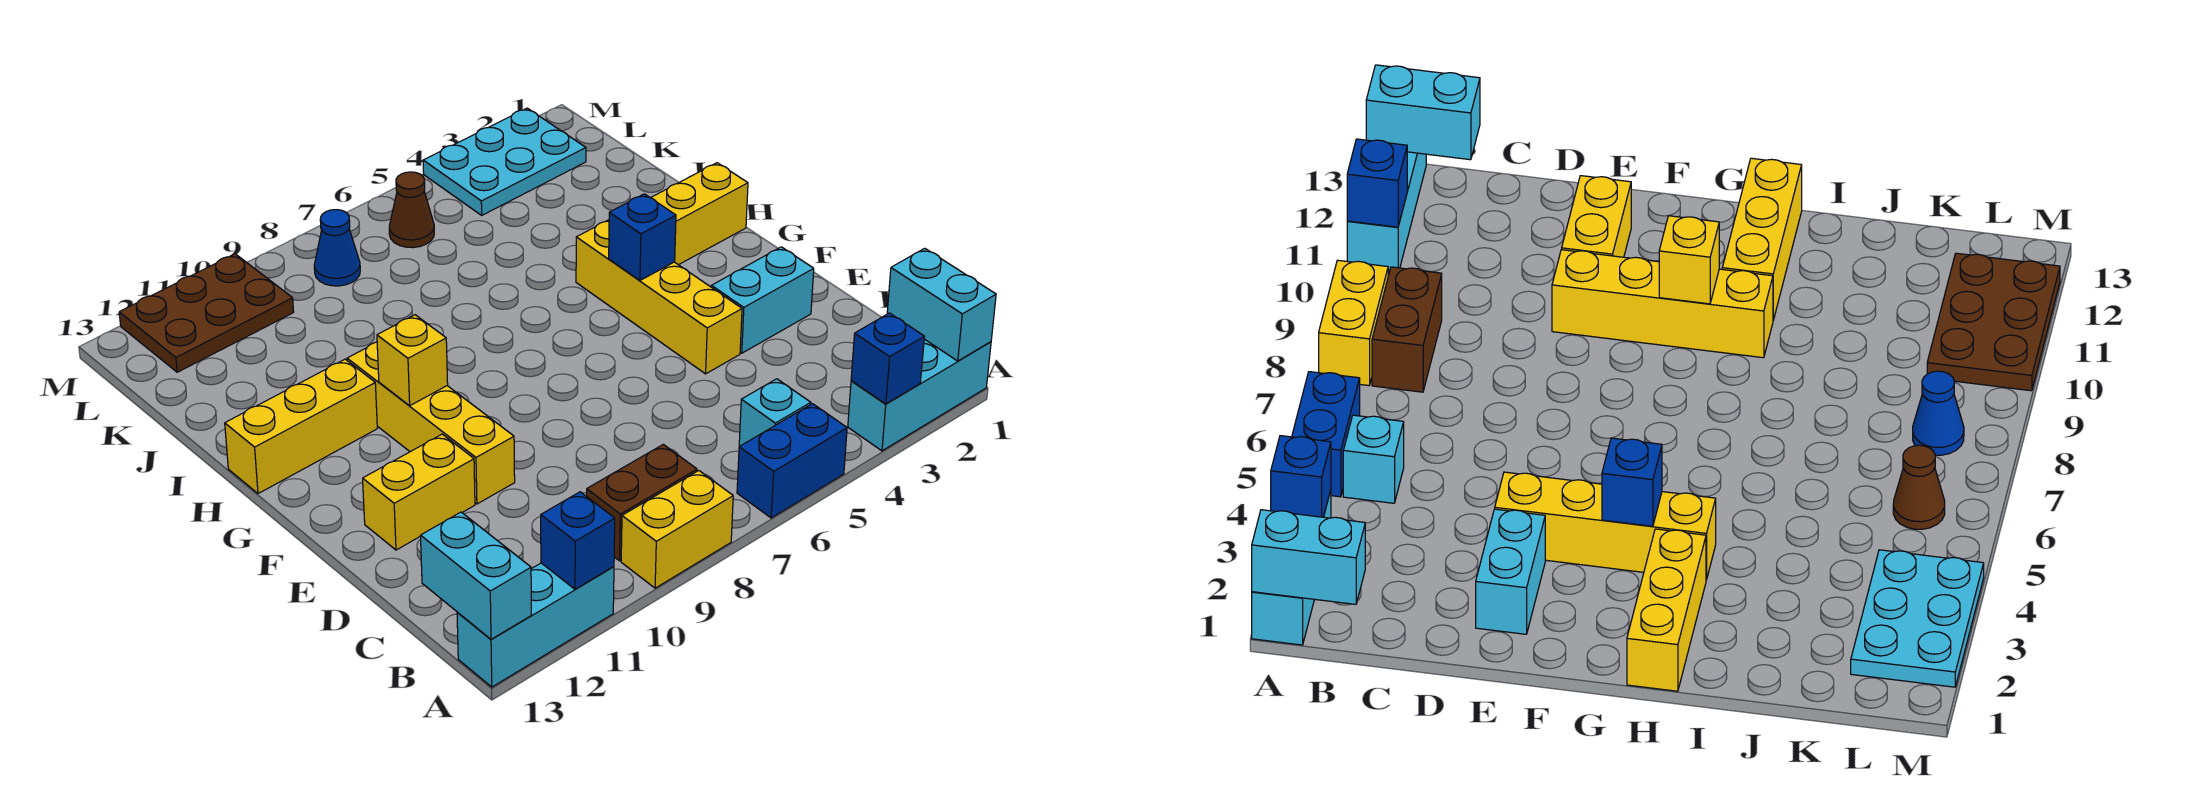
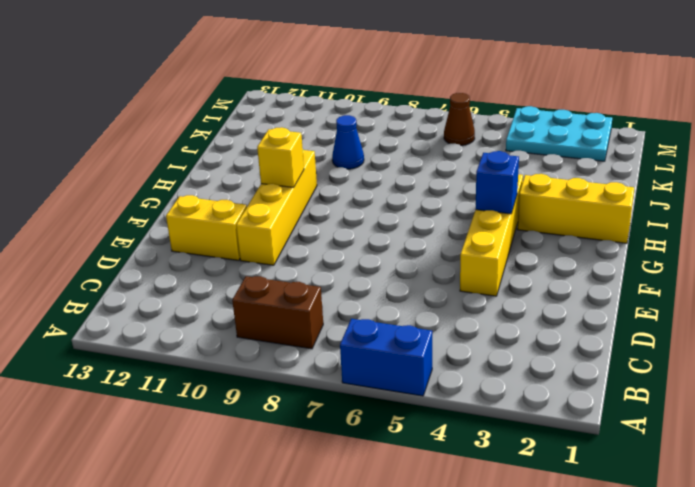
blue 1x1 cone [332,115,364,169] -> blue 1x1 cone moved to [314,210,360,286]
none -> cyan 1x3 brick [848,339,991,451]
none -> yellow 1x2 brick [621,471,733,588]
none -> cyan 1x3 brick [457,563,614,687]

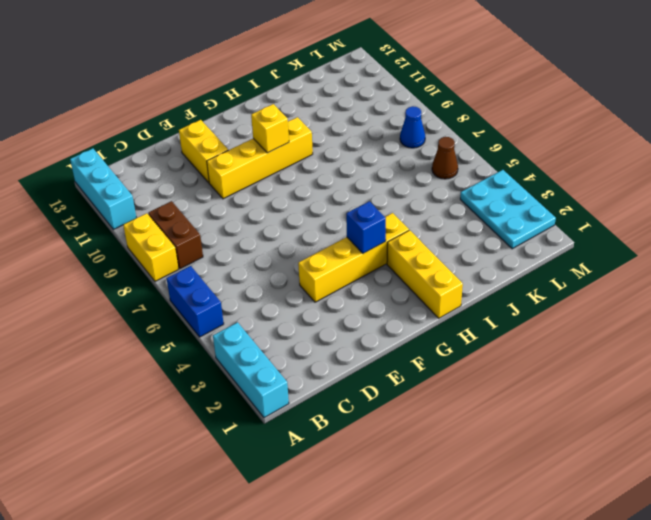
none -> cyan 1x1 brick [739,379,811,446]
none -> cyan 1x2 brick [711,247,814,353]
none -> yellow 1x3 brick [225,359,377,494]

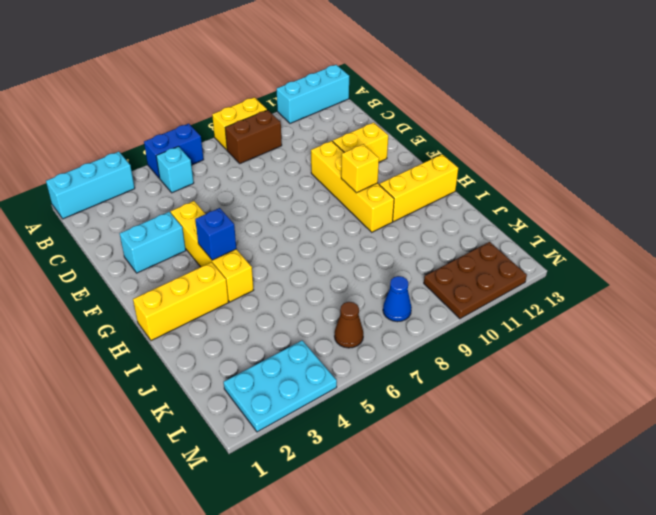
none -> cyan 1x2 brick [887,248,996,361]
none -> blue 1x1 brick [851,313,924,404]
none -> blue 1x1 brick [541,492,615,589]

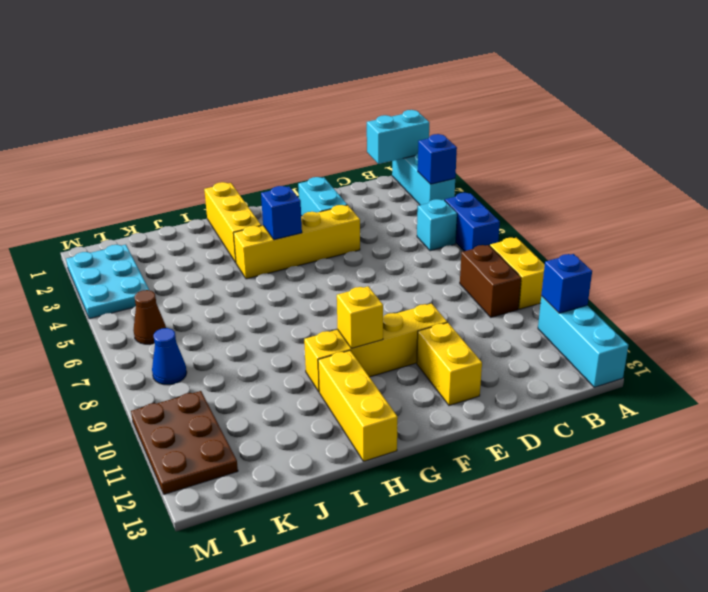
none -> cyan 1x2 brick [421,512,531,639]

